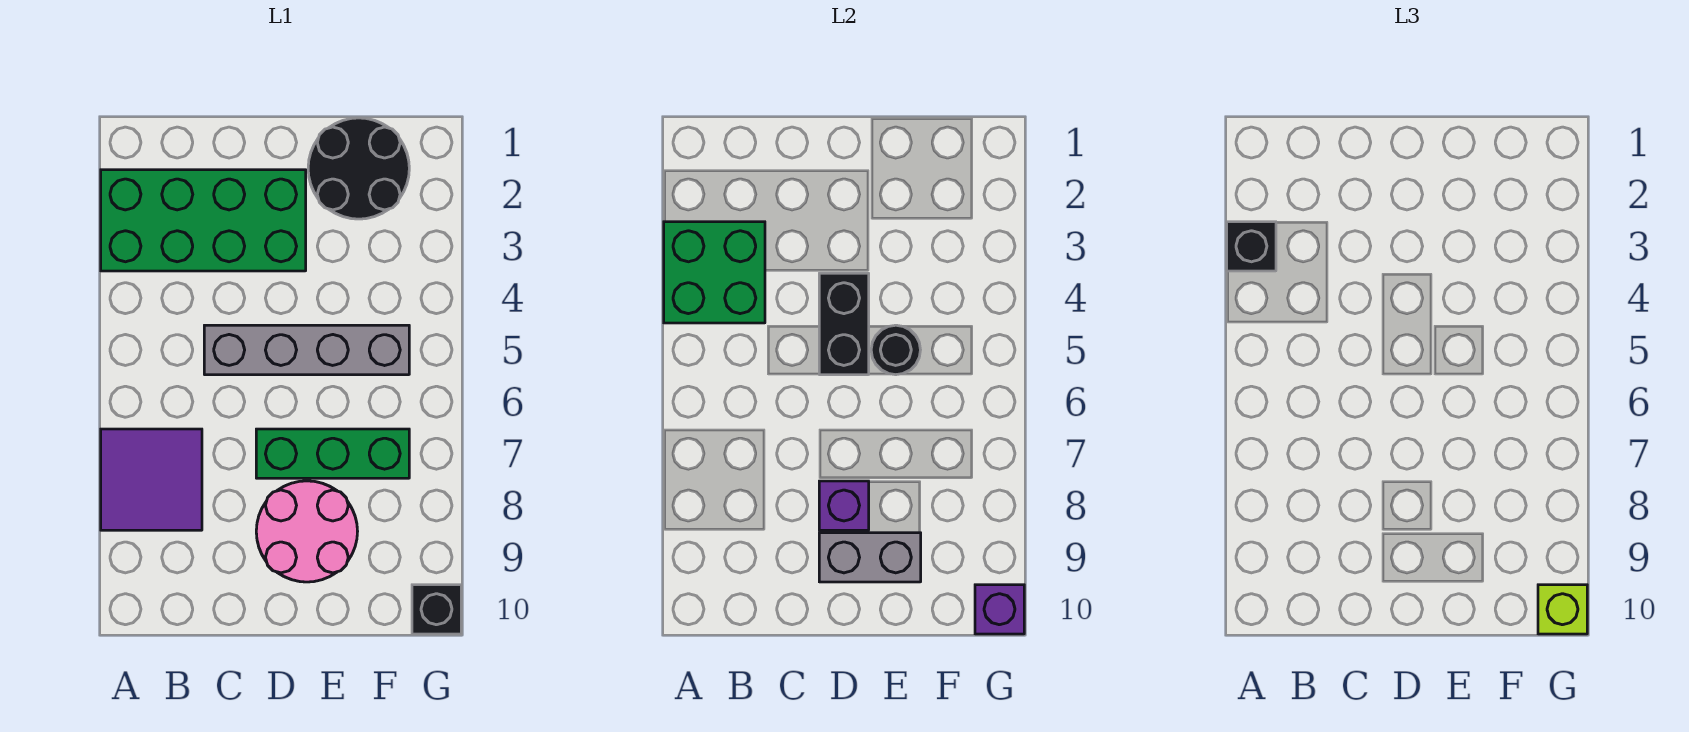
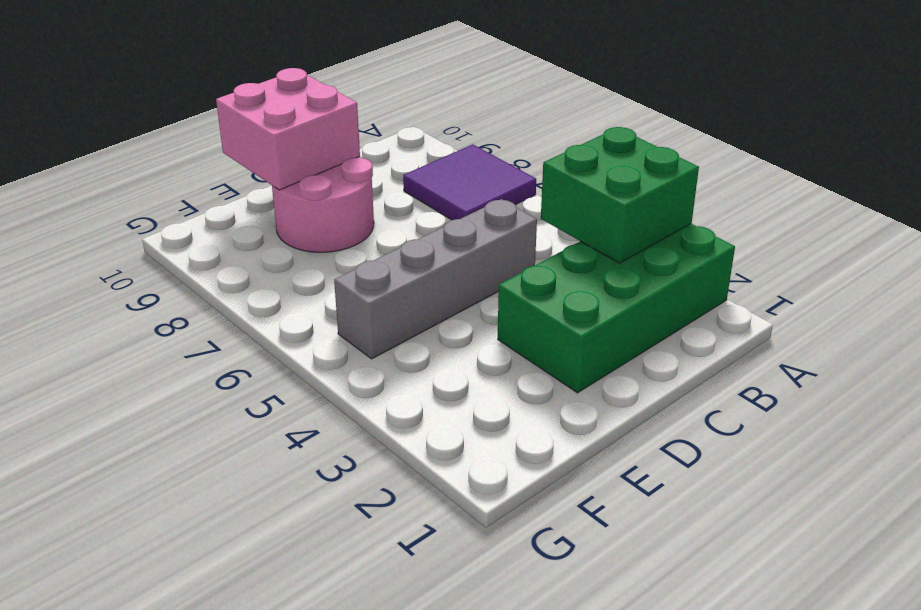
pink 2x2 brick [216,68,360,190] -> grey 1x2 brick [819,533,921,582]
none -> green 1x3 brick [256,429,409,478]
none -> black 2x2 round brick [308,118,409,219]
none -> black 1x1 brick [412,585,461,634]

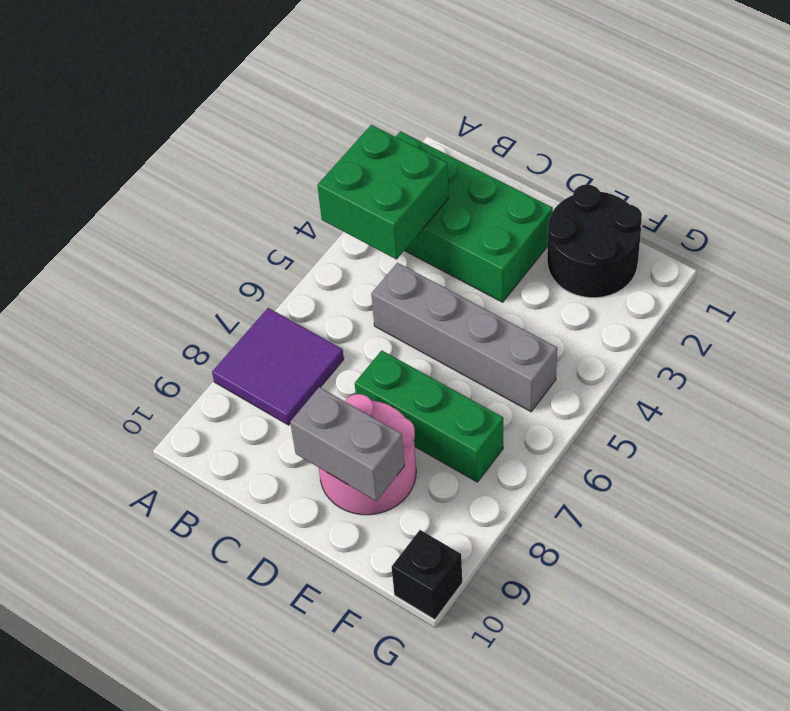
none -> black 1x2 brick [819,273,869,375]
none -> purple 1x1 brick [819,481,869,530]
none -> black 1x1 round brick [871,325,920,375]

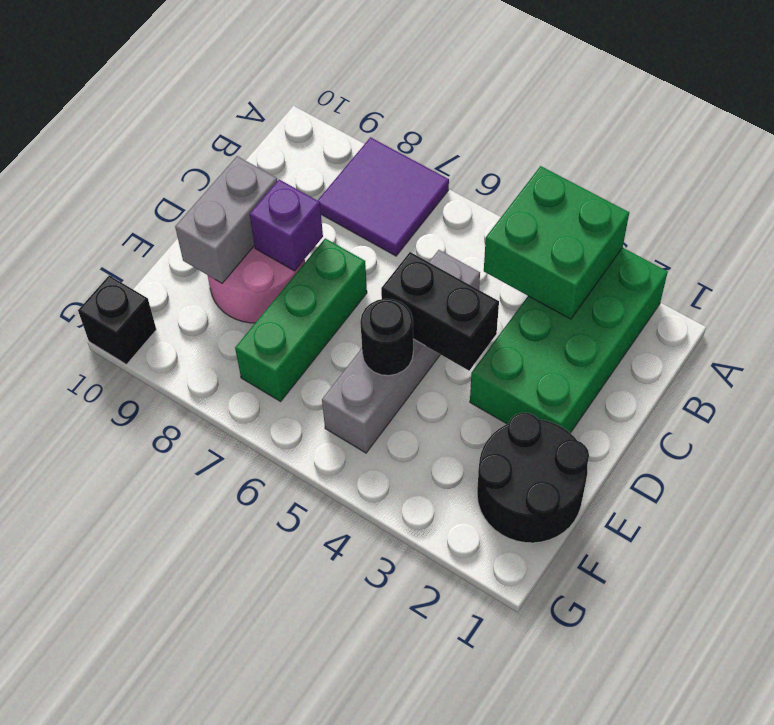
none -> purple 1x1 brick [975,585,1024,634]
none -> black 1x1 brick [1227,222,1276,271]
none -> lime 1x1 brick [1538,585,1587,634]

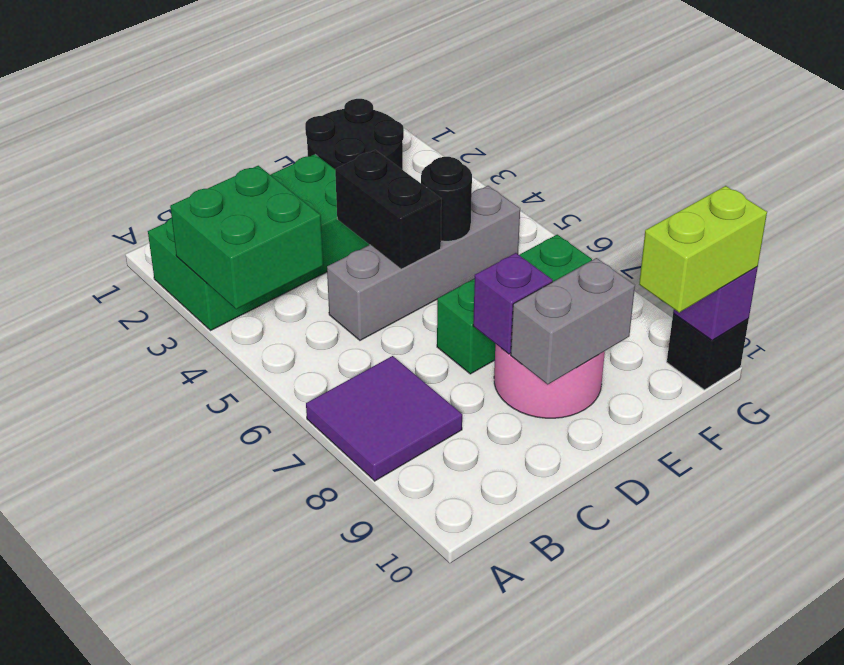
lime 1x2 brick [639,186,767,312] -> lime 1x1 brick [1538,585,1587,634]
none -> black 1x1 brick [1227,222,1276,271]

